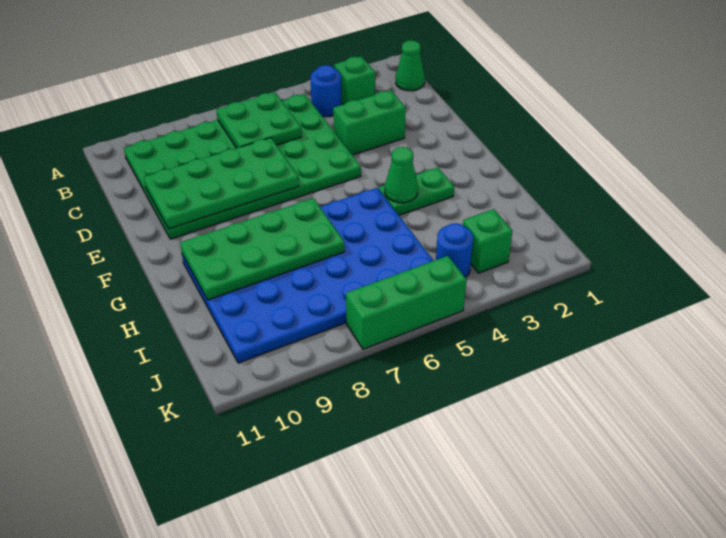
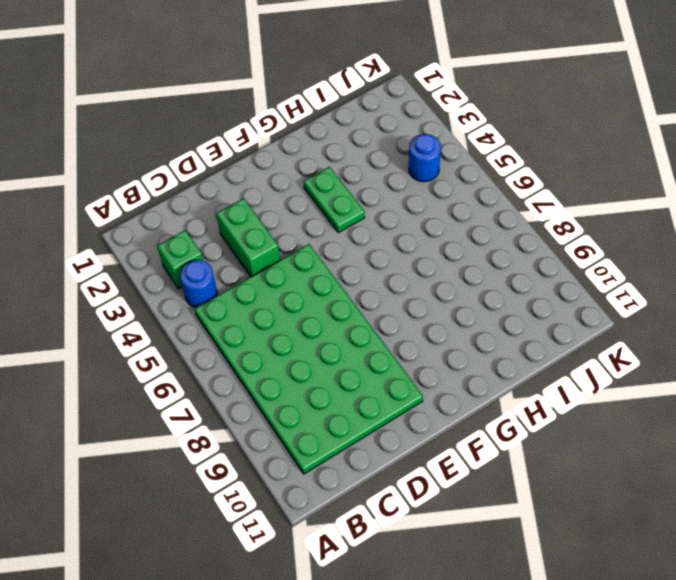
none -> green 1x1 cone [396,40,425,91]
none -> blue 4x6 plate [182,188,434,363]
none -> green 1x1 brick [463,209,512,273]

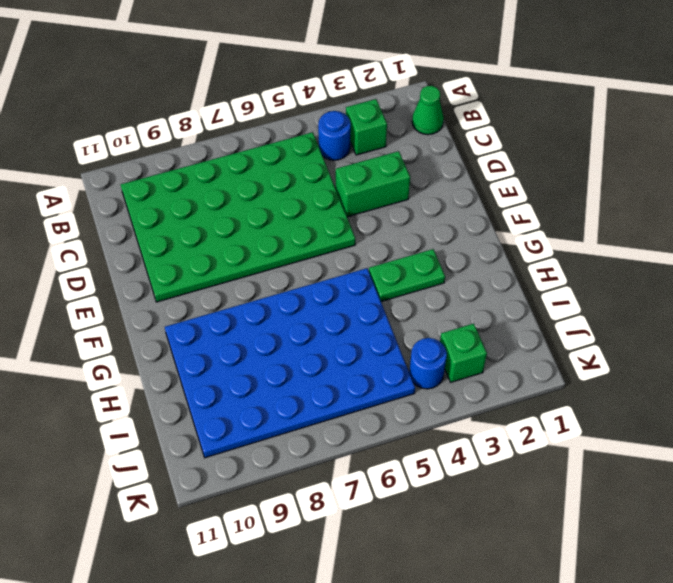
none -> green 1x3 brick [346,256,467,349]
none -> green 2x2 plate [216,92,302,148]
none -> green 2x4 plate [144,138,299,229]

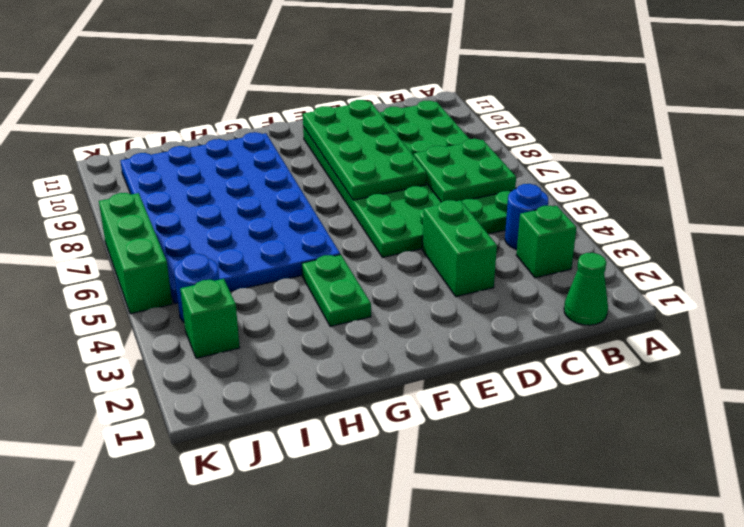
none -> green 1x1 cone [385,147,418,203]
none -> green 2x4 plate [180,198,345,300]

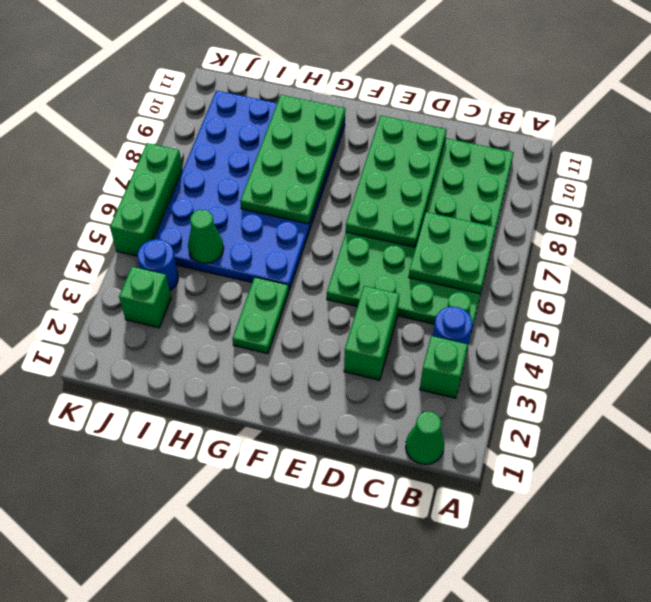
green 1x1 cone [188,210,224,263] -> green 1x1 cone moved to [385,147,418,203]

